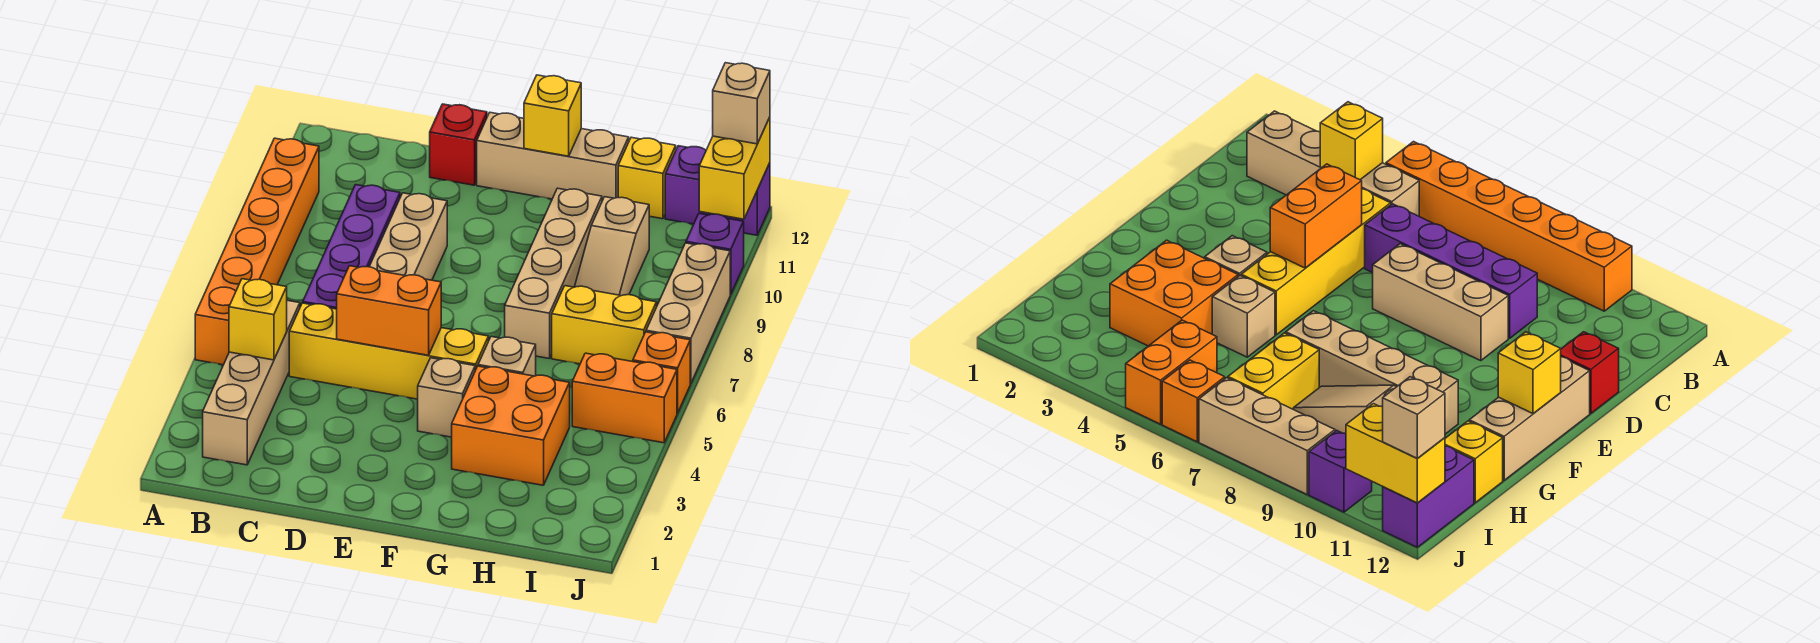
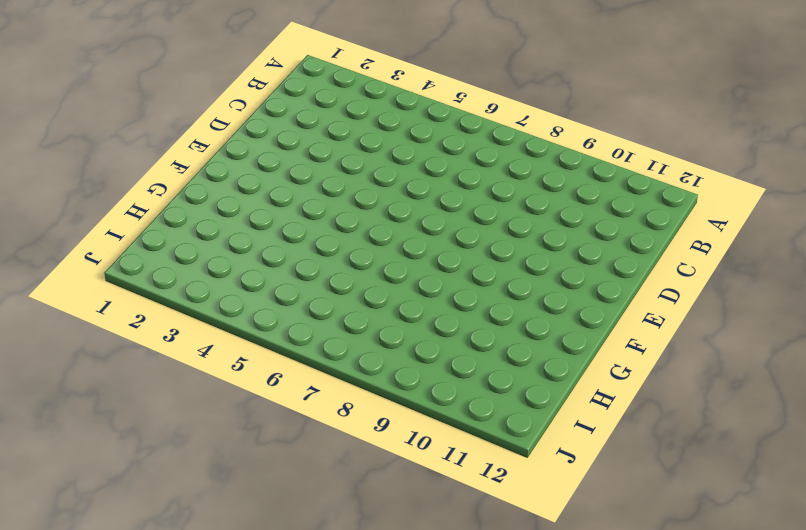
none -> orange 1x6 brick [195,138,319,365]
none -> tan 1x4 brick [203,300,300,465]
none -> yellow 1x4 brick [289,303,488,399]

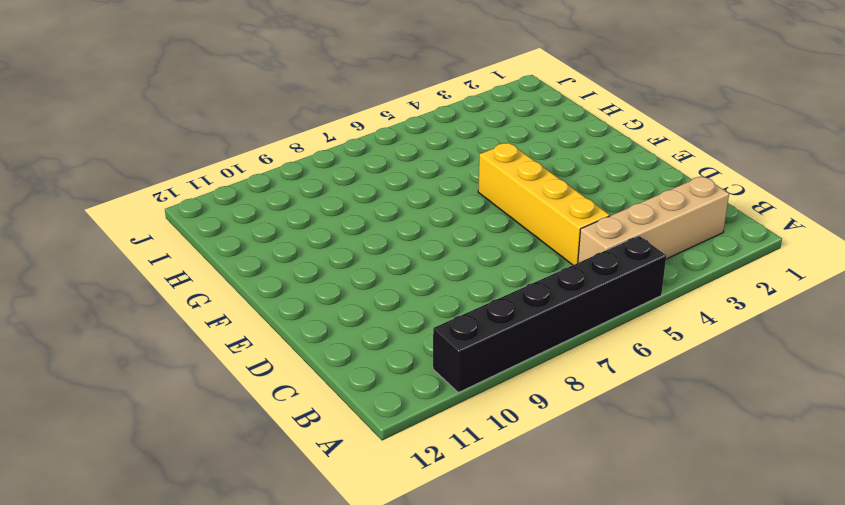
black 1x6 brick [433,236,666,393] -> orange 1x6 brick [195,138,319,365]
none -> purple 1x4 brick [303,185,400,309]
none -> tan 1x3 brick [369,193,447,280]
none -> red 1x1 brick [430,104,487,185]

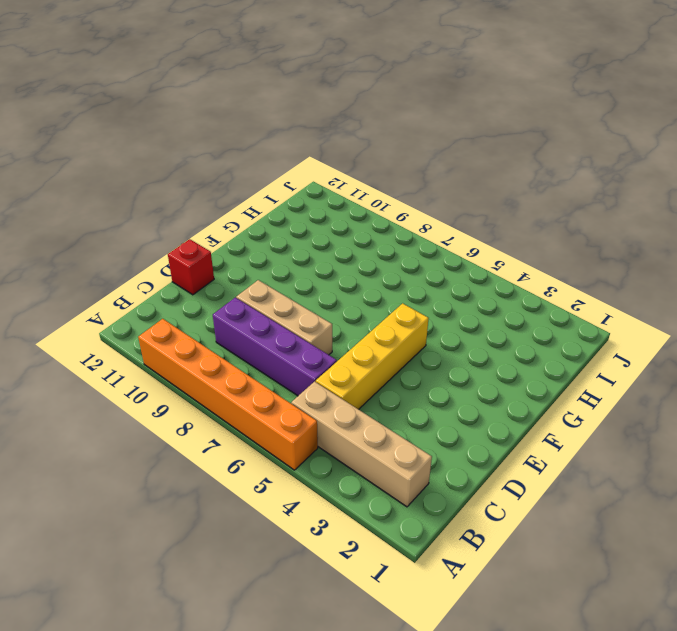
none -> tan 1x3 brick [477,113,629,201]
none -> tan 1x1 brick [418,358,475,437]
none -> orange 2x2 brick [452,366,570,485]

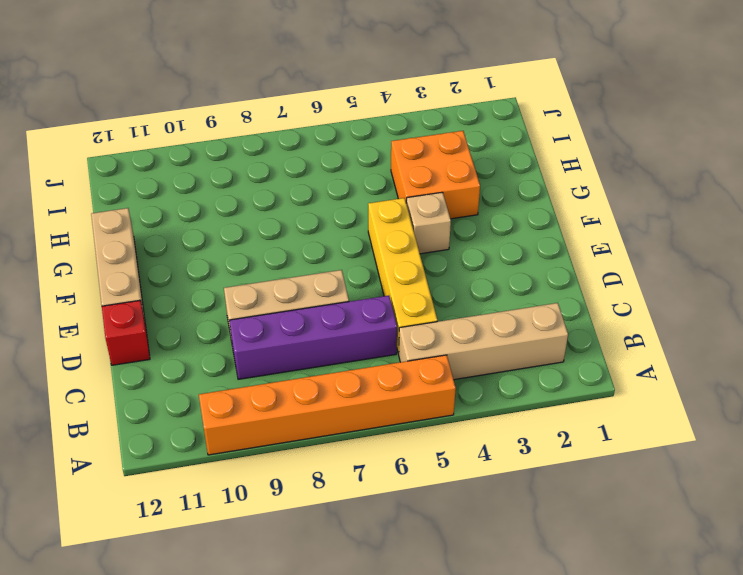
none -> tan 1x1 brick [478,337,536,376]
none -> tan 1x4 brick [505,188,602,358]
none -> yellow 1x2 brick [552,286,657,364]

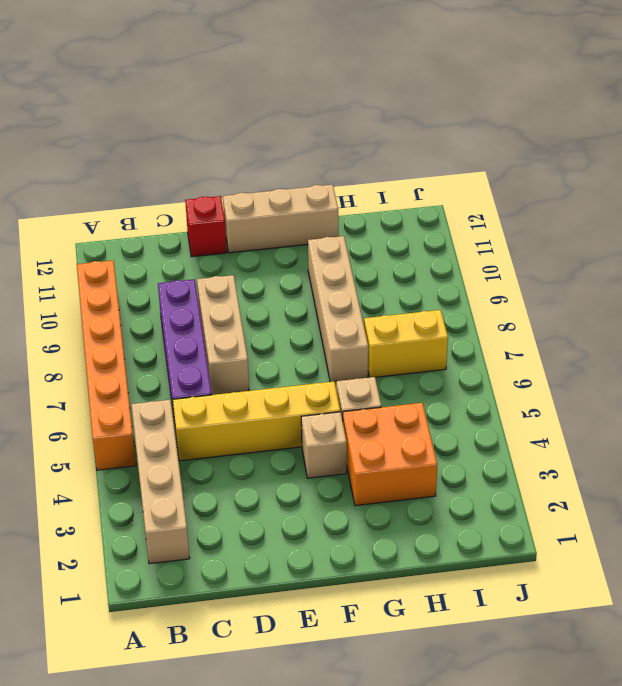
none -> tan 1x3 slope [575,197,649,296]
none -> yellow 1x1 brick [618,137,676,219]
none -> orange 1x2 brick [572,353,677,443]

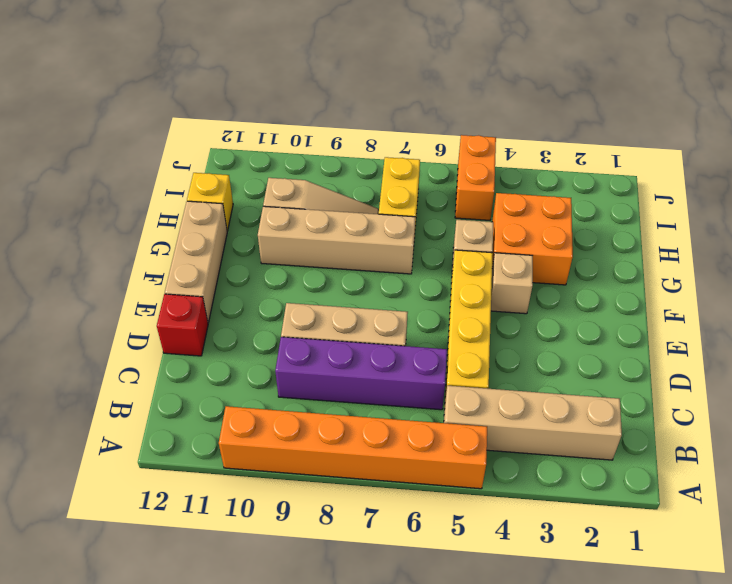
none -> purple 1x2 brick [665,146,770,235]
none -> orange 1x1 brick [633,332,690,413]
none -> tan 1x3 brick [646,243,730,384]

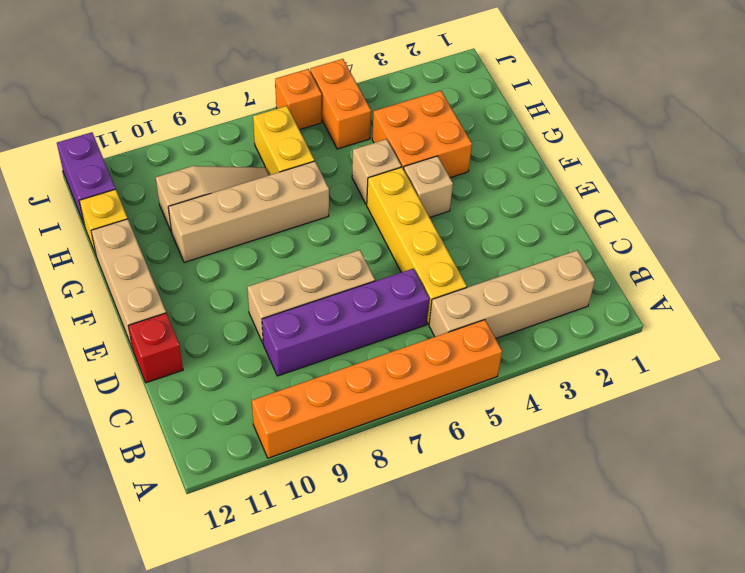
none -> tan 1x3 brick [646,243,730,384]
none -> purple 1x1 brick [686,213,744,295]
none -> yellow 1x1 brick [229,279,287,360]

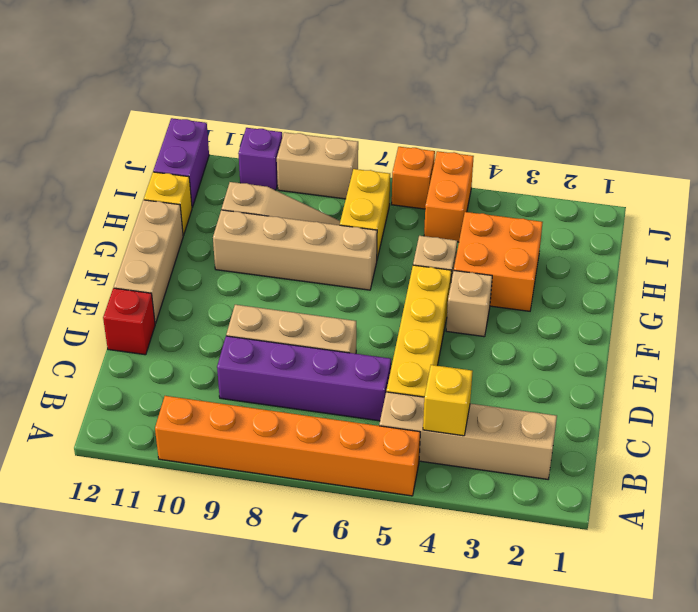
tan 1x2 brick [277,132,358,199] -> tan 1x3 brick [646,243,730,384]
none -> orange 1x2 brick [337,266,441,355]
none -> yellow 1x1 brick [524,75,581,156]
none -> yellow 1x2 brick [699,117,770,219]

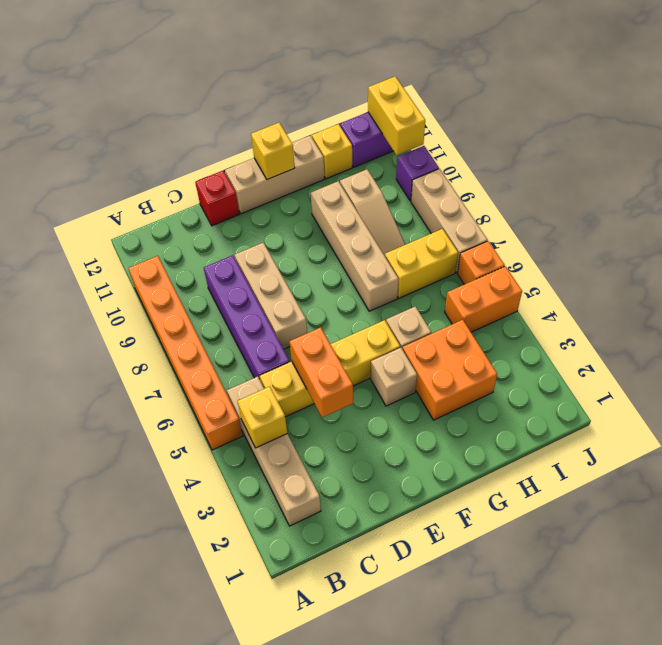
orange 1x2 brick [289,327,353,417] -> orange 1x2 brick turned to [337,266,441,355]
none -> tan 1x1 brick [713,63,770,144]

